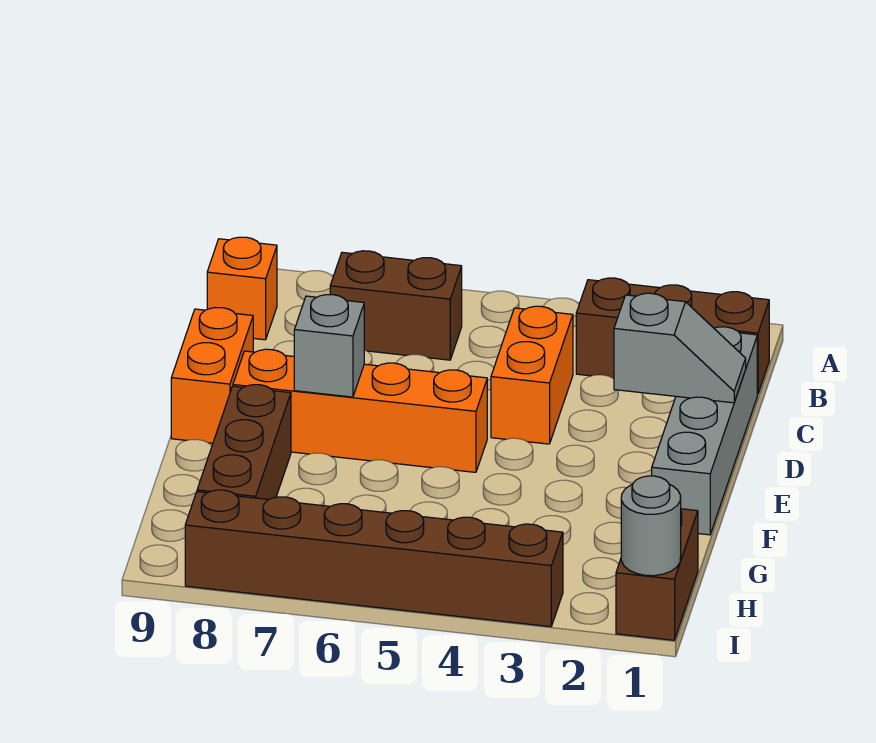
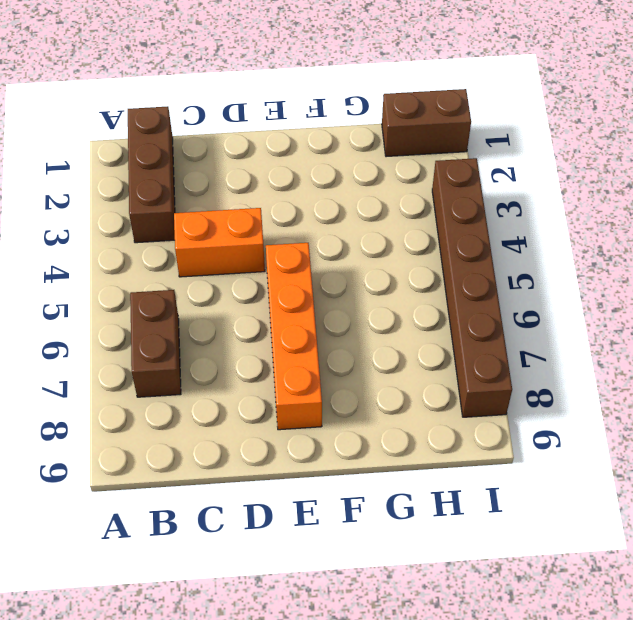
none -> orange 1x1 brick [207,237,277,340]
none -> grey 1x4 brick [652,327,757,535]
none -> orange 1x2 brick [171,308,253,443]

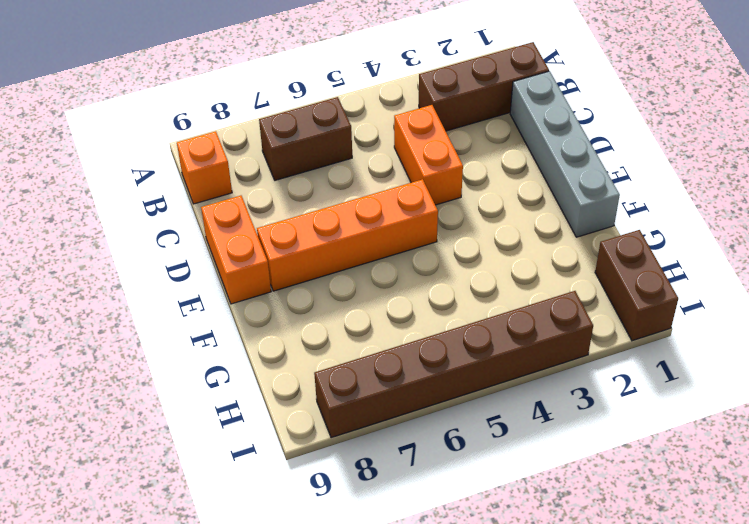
none -> brown 1x3 brick [197,385,291,500]
none -> grey 1x2 slope [614,293,746,403]
none -> grey 1x1 brick [294,295,364,397]

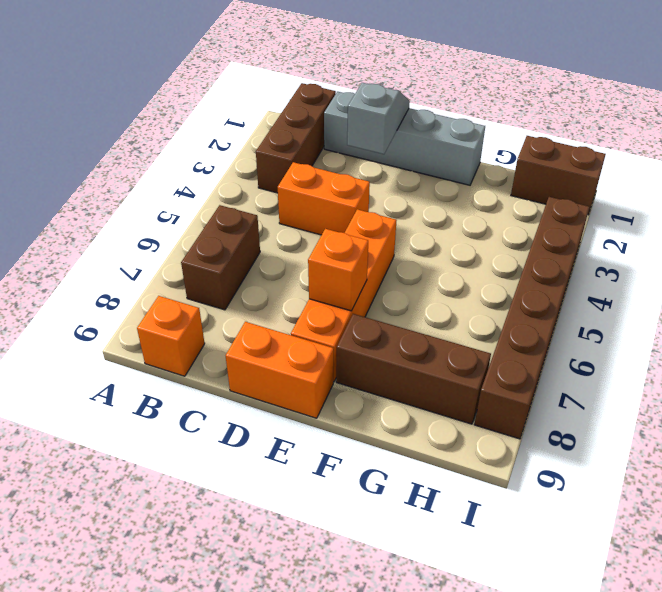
orange 1x1 brick [308,229,368,311] -> grey 1x1 brick [294,295,364,397]
none -> grey 1x1 round brick [621,476,681,576]

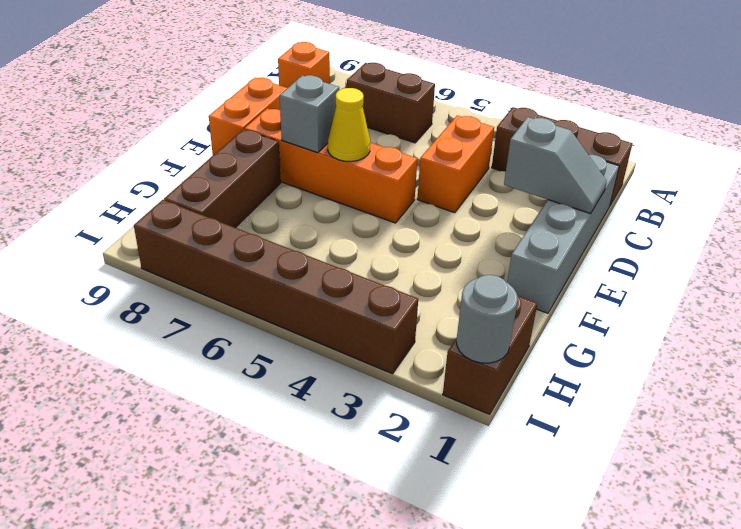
yellow 1x1 cone [328,88,370,162] -> none

